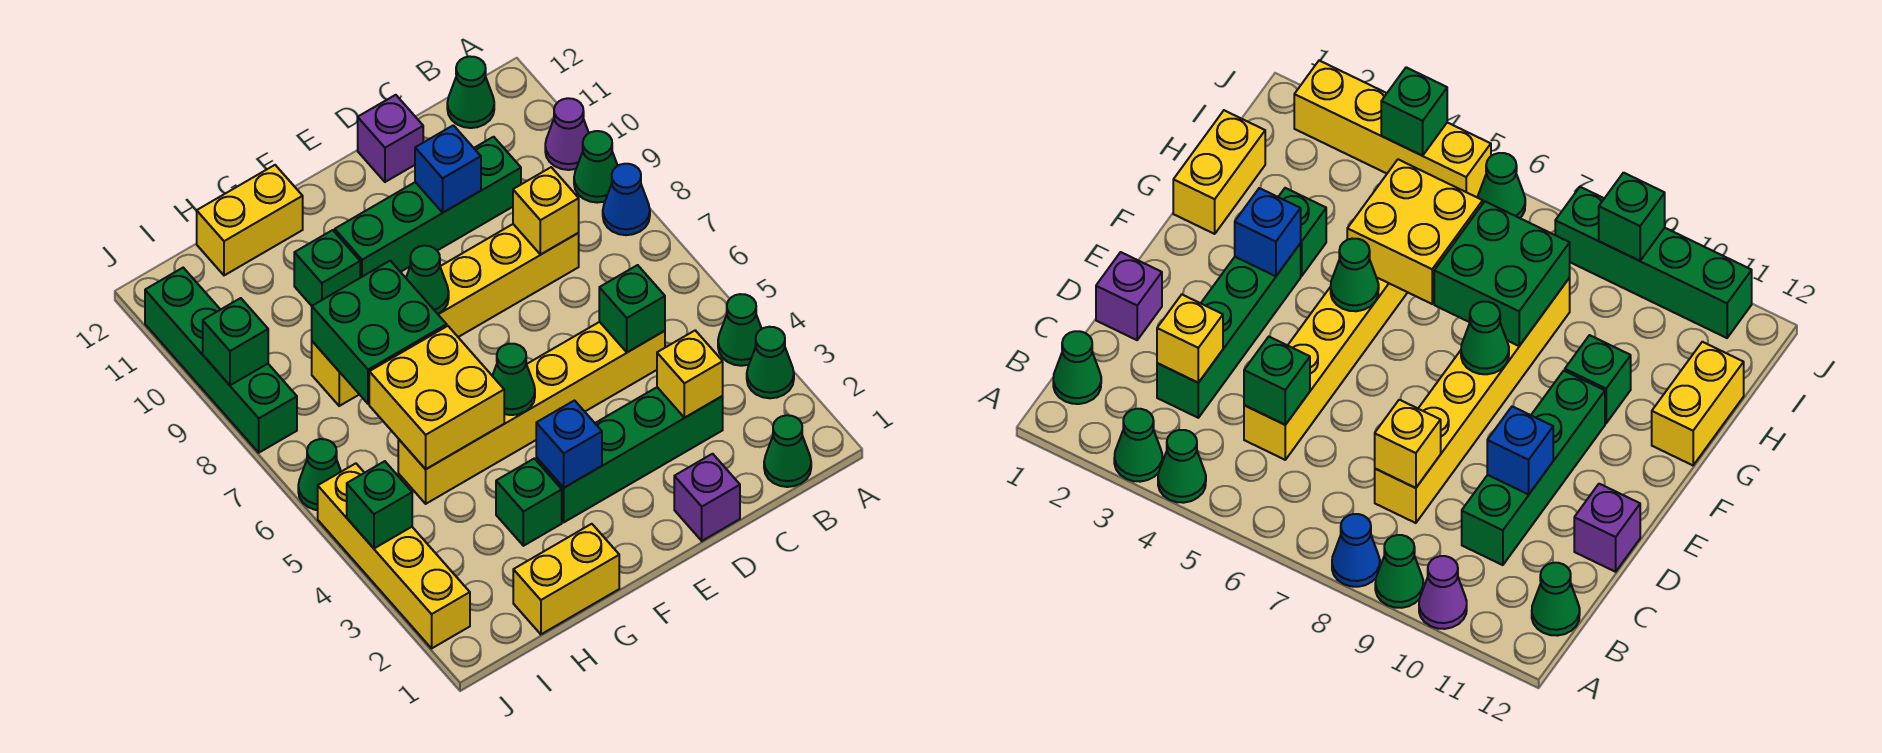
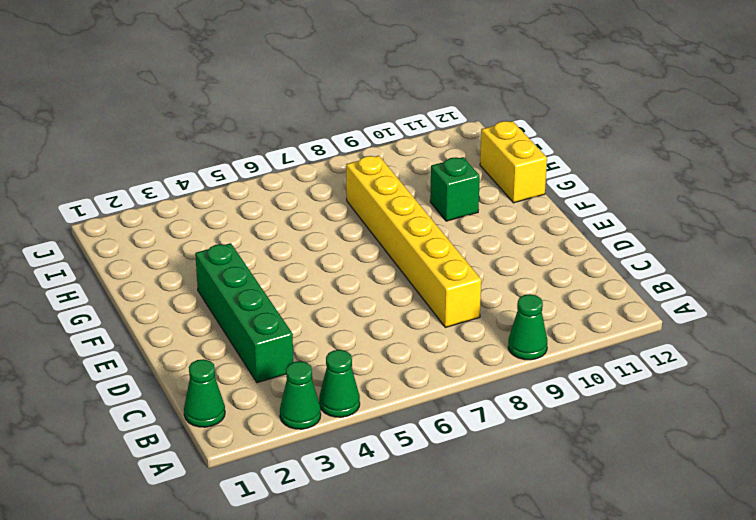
none -> blue 1x1 cone [603,164,650,235]
none -> purple 1x1 cone [545,98,589,170]
none -> green 1x1 cone [447,56,494,128]
none -> yellow 1x6 brick [398,322,665,504]

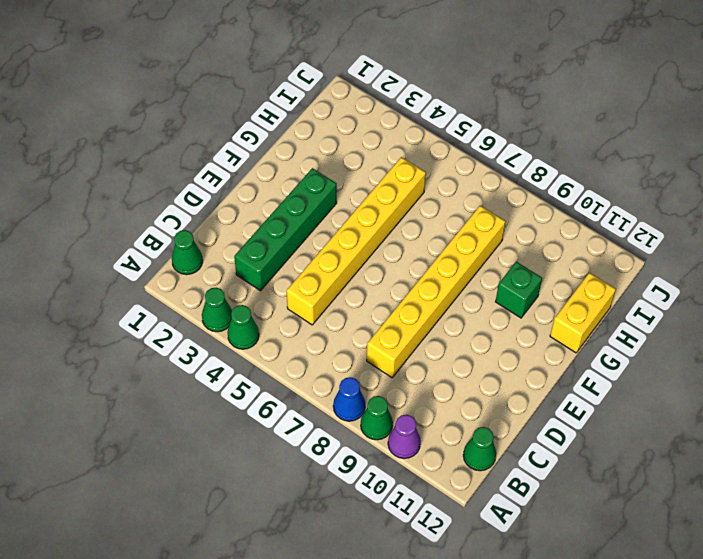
none -> green 1x4 brick [335,137,521,278]
none -> purple 1x1 brick [674,454,740,541]
none -> purple 1x1 brick [358,95,423,182]
none -> yellow 1x2 brick [513,524,619,634]

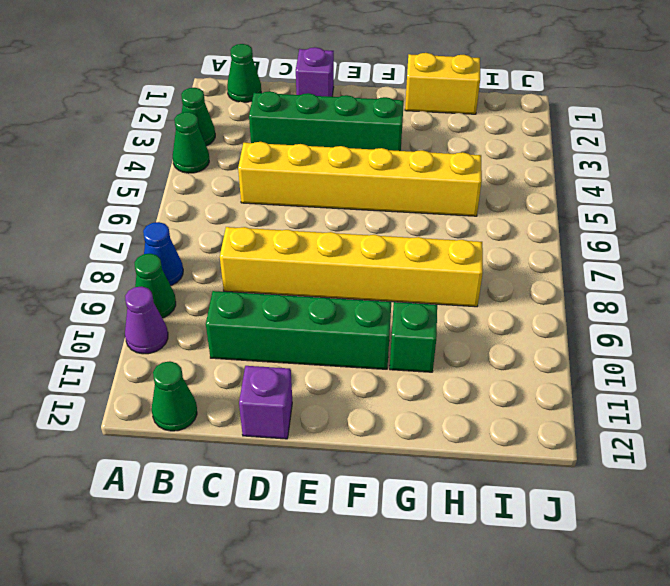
none -> green 1x1 brick [496,459,562,546]
none -> yellow 1x2 brick [197,165,303,275]
none -> yellow 1x4 brick [318,463,470,648]
none -> green 1x1 cone [298,439,341,510]

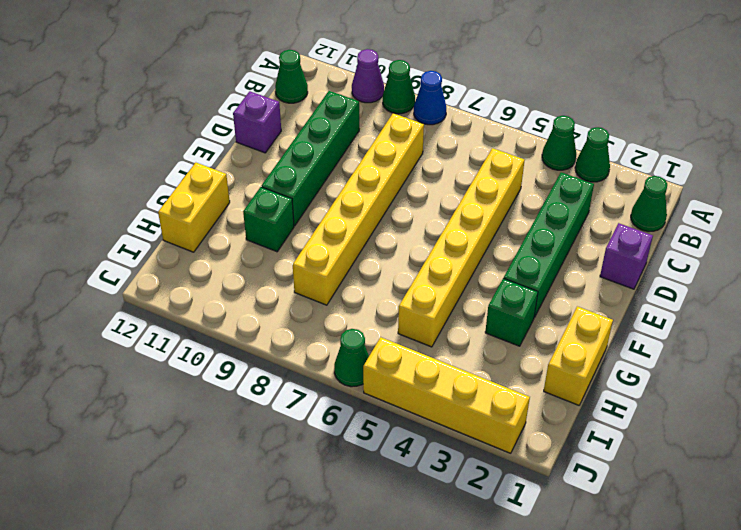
none -> green 1x4 brick [145,268,297,453]
none -> yellow 1x1 brick [657,330,723,418]
none -> green 1x1 brick [599,265,665,352]
none -> yellow 1x1 brick [513,167,579,254]

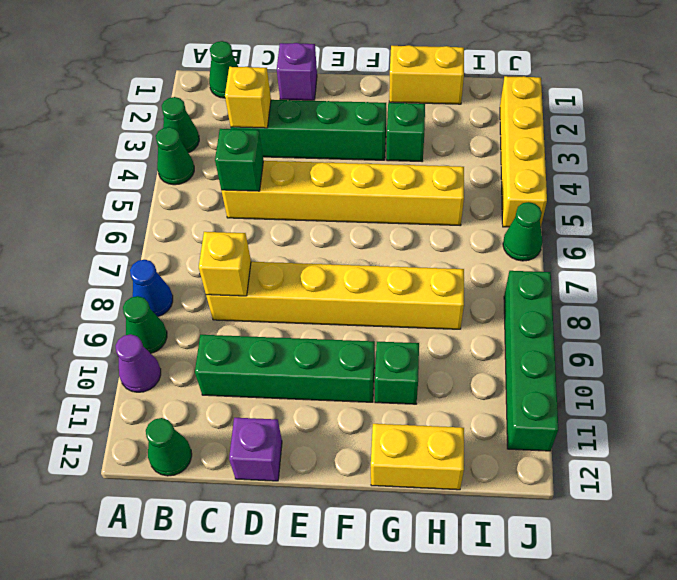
none -> blue 1x1 brick [415,125,481,212]
none -> blue 1x1 brick [536,401,602,488]
none -> green 1x1 cone [492,344,535,415]
none -> green 1x1 cone [406,246,449,314]

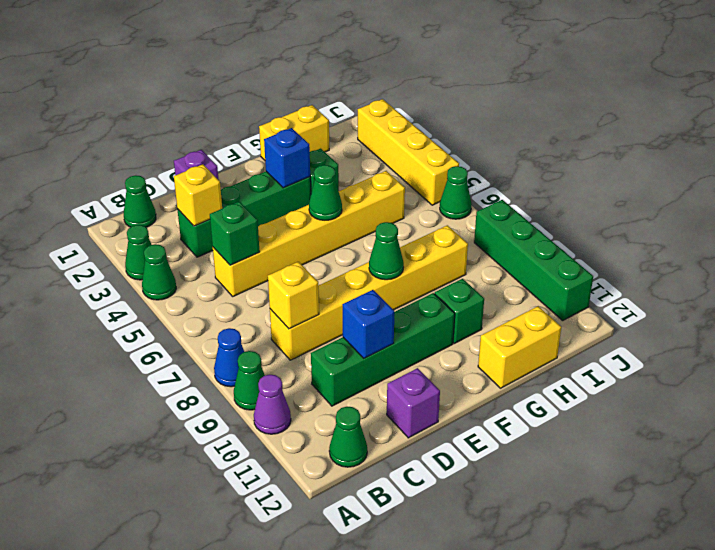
none -> yellow 2x2 brick [369,326,504,469]
none -> green 2x2 brick [312,261,447,404]
none -> green 1x1 brick [347,461,412,548]
none -> green 1x1 brick [203,298,268,385]

